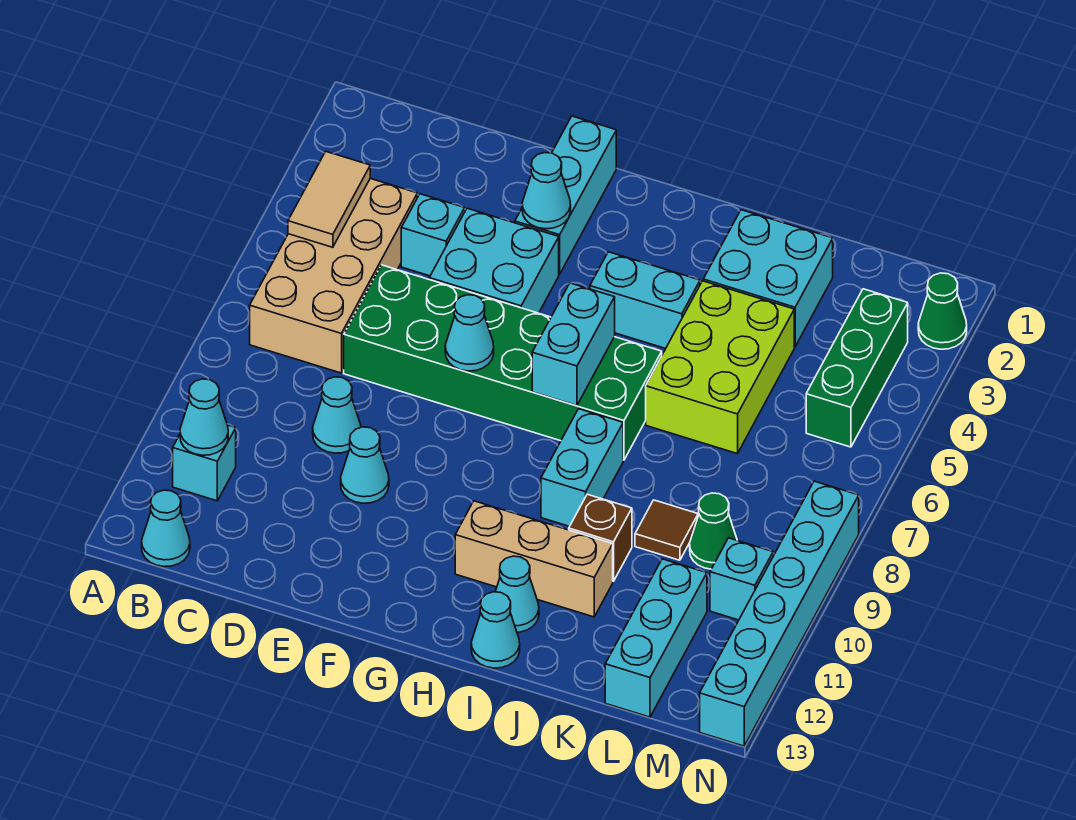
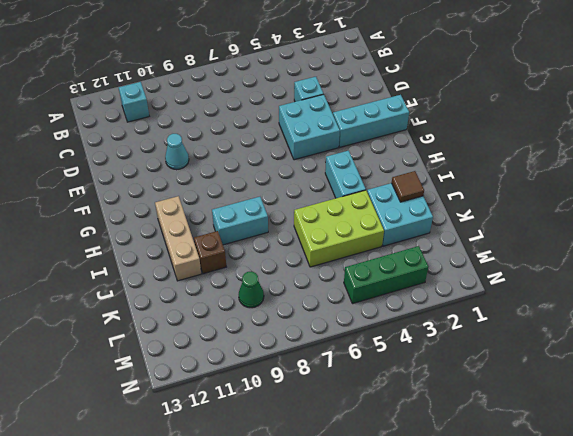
brown 1x1 tile [392,171,424,202] -> brown 1x1 tile moved to [635,500,698,560]
none -> tan 2x4 brick [250,179,417,373]
none -> cyan 1x1 cone [142,490,190,567]
none -> green 2x6 brick [344,265,662,460]

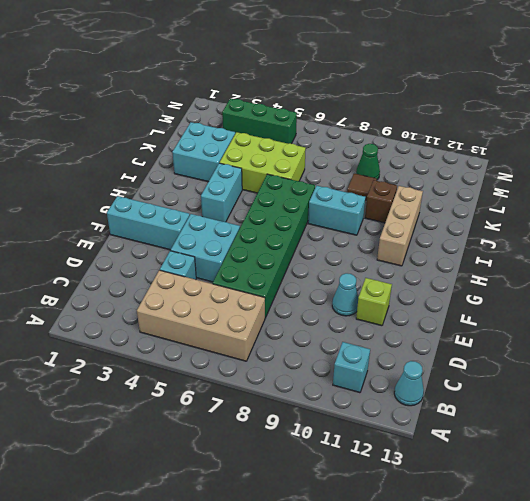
lime 1x1 brick [356,278,392,326] -> none
none -> cyan 1x1 cone [313,377,361,453]
none -> cyan 1x1 cone [495,556,539,632]
none -> cyan 1x1 cone [471,592,520,668]

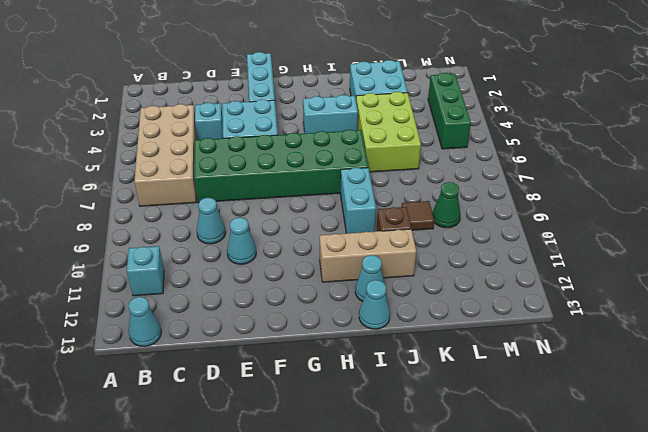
none -> cyan 1x3 brick [605,559,707,717]
none -> cyan 1x1 brick [710,538,773,620]
none -> green 1x1 cone [918,273,967,349]

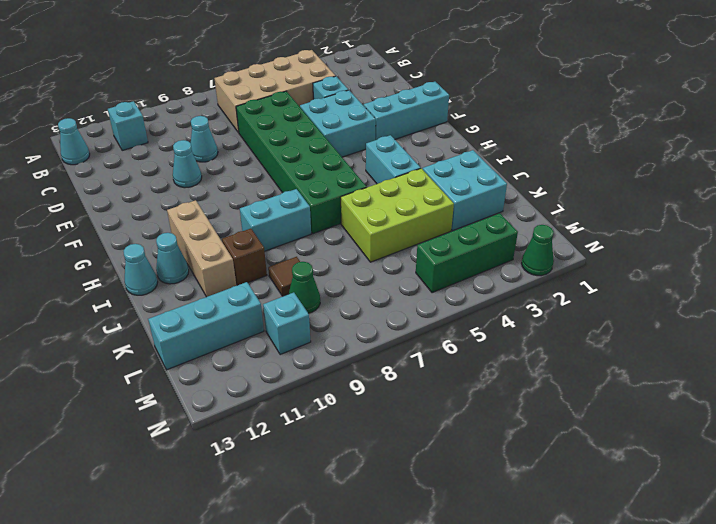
none -> cyan 1x6 brick [700,481,859,746]
none -> tan 1x2 tile [288,152,370,247]
none -> cyan 1x1 cone [180,379,228,455]

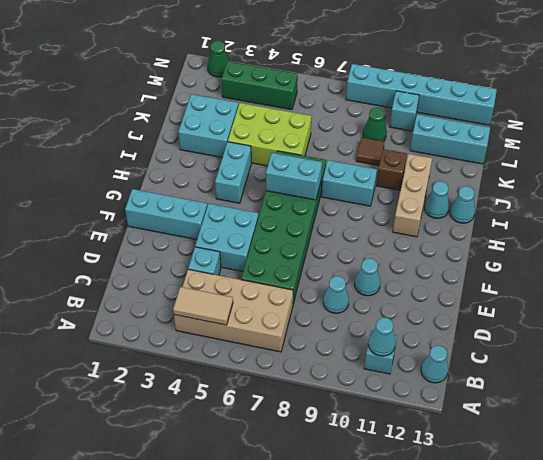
none -> cyan 1x1 cone [522,153,571,229]
none -> cyan 1x1 cone [445,295,494,371]

